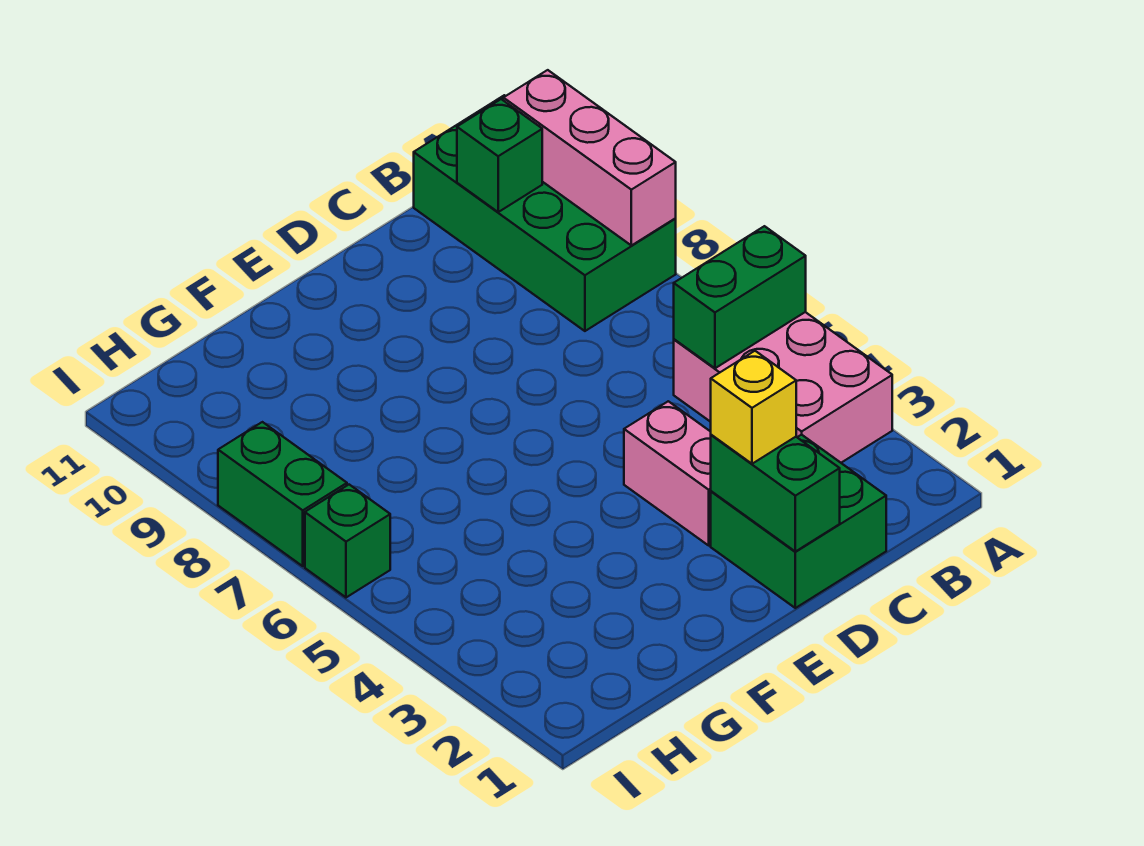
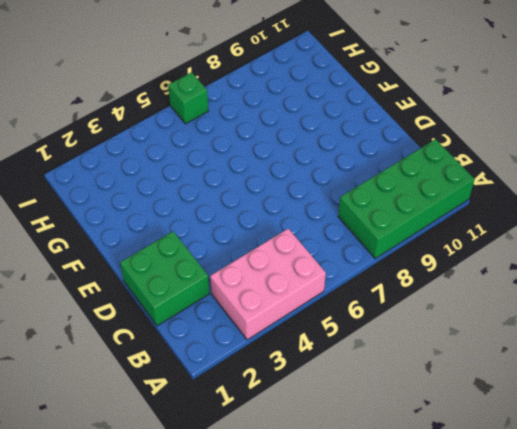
none -> pink 1x2 brick [624,401,711,545]
none -> green 1x2 brick [218,422,347,566]

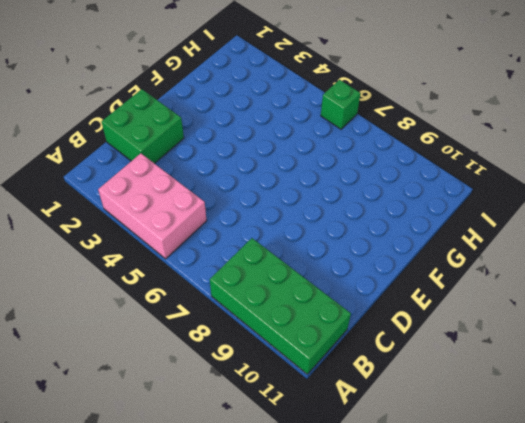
none -> pink 1x2 brick [624,401,711,545]
none -> green 1x2 brick [218,422,347,566]

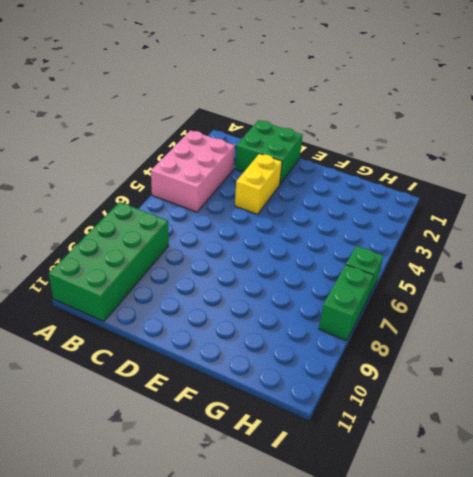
yellow 1x2 brick [235,154,282,214] -> pink 1x2 brick [624,401,711,545]
none -> green 1x2 brick [674,226,806,368]
none -> pink 1x3 brick [503,70,676,245]

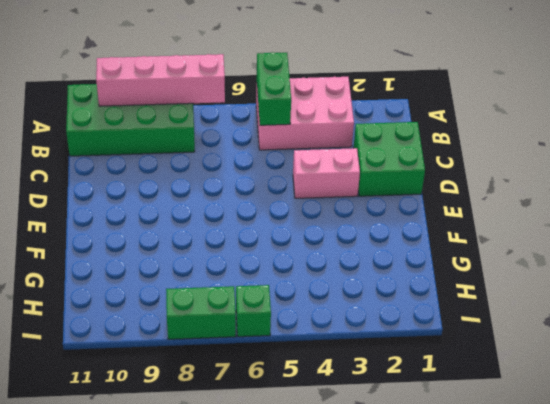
pink 1x4 brick [96,54,225,106] -> pink 1x3 brick [503,70,676,245]
none -> green 1x1 brick [457,99,542,212]
none -> green 1x2 brick [711,435,840,552]

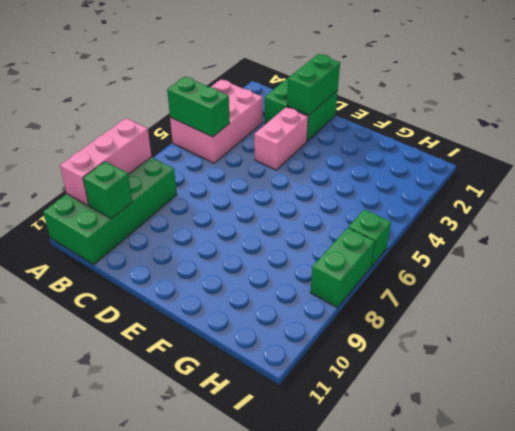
none -> yellow 1x1 brick [711,351,796,464]

